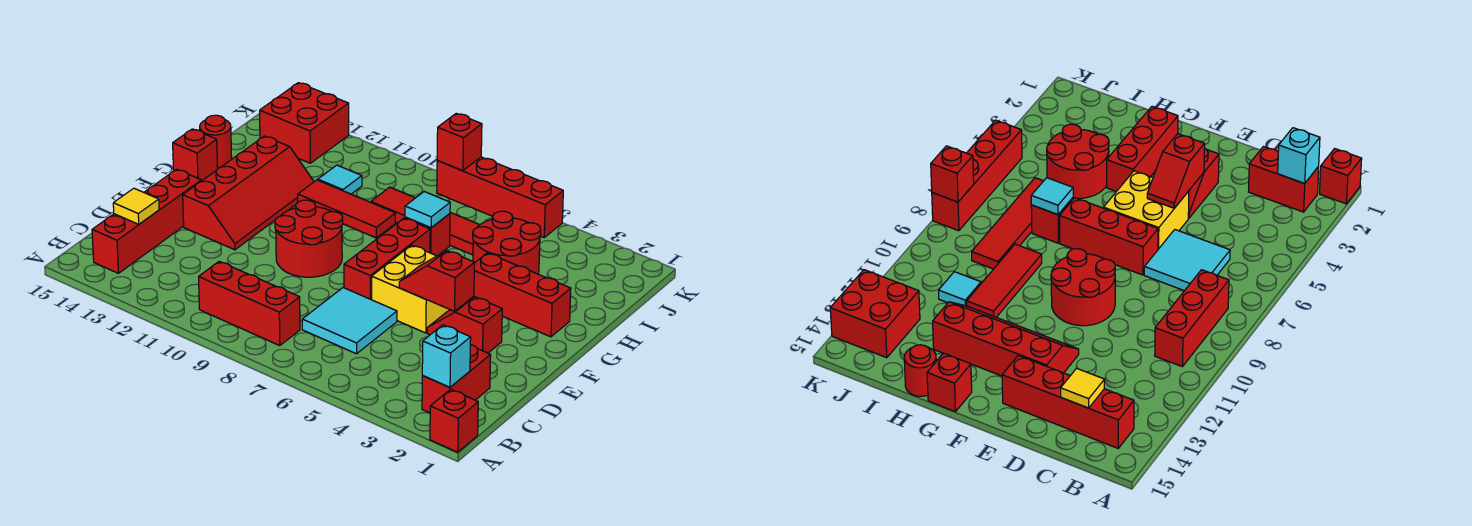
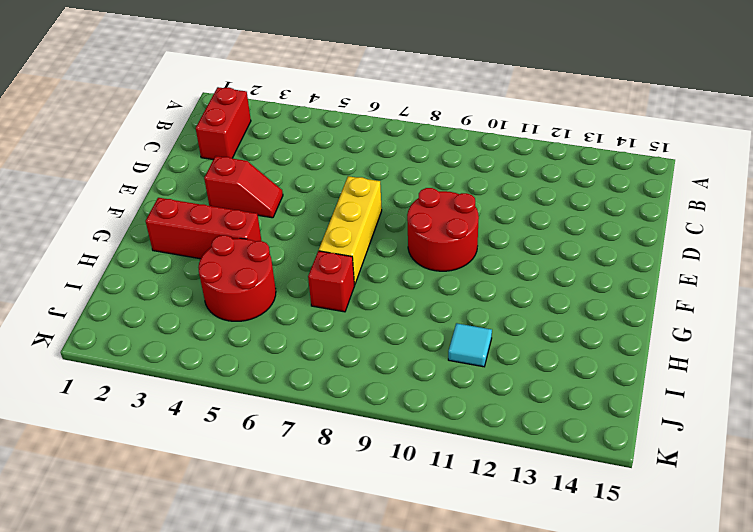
yellow 1x3 brick [319,176,382,285] -> red 1x3 brick [344,218,430,300]
none -> red 1x1 brick [430,389,478,452]
none -> red 1x3 brick [199,262,300,346]
none -> red 1x4 brick [92,169,201,273]

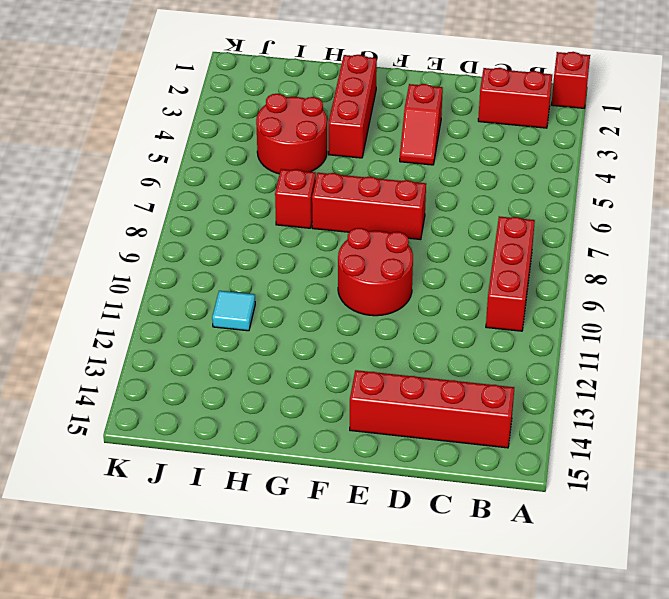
none -> cyan 2x2 tile [302,288,397,354]
none -> yellow 2x2 brick [372,245,450,333]
none -> red 2x4 slope [183,136,314,250]

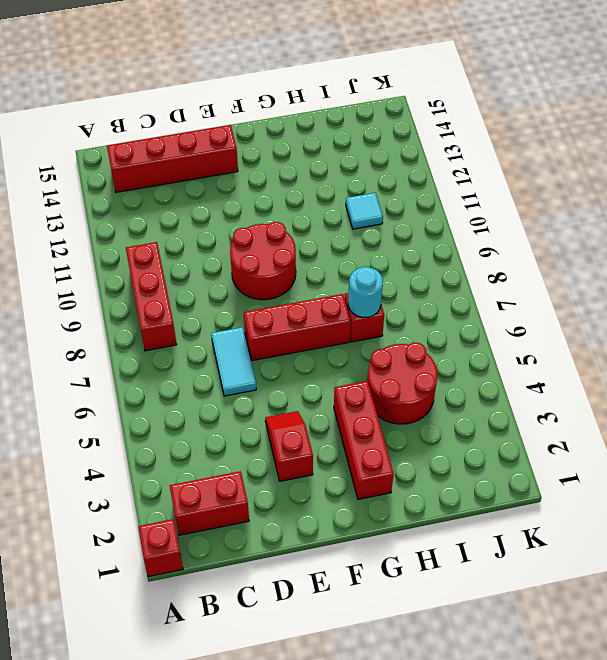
cyan 1x2 tile [211,327,256,396] -> cyan 2x2 tile [302,288,397,354]
cyan 1x1 round brick [348,267,383,317] -> cyan 1x1 tile [405,192,450,228]
none -> yellow 2x2 brick [372,245,450,333]
none -> red 2x4 slope [183,136,314,250]
none -> red 1x1 brick [173,129,218,181]

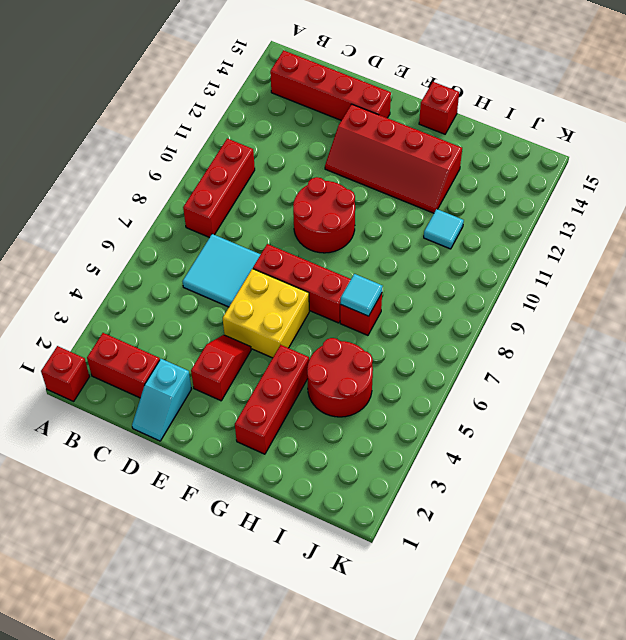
cyan 1x2 slope [132,359,191,441] -> none
none -> red 1x3 tile [298,180,395,238]
none -> red 1x1 round brick [200,115,232,167]
none -> red 1x4 tile [371,187,479,255]

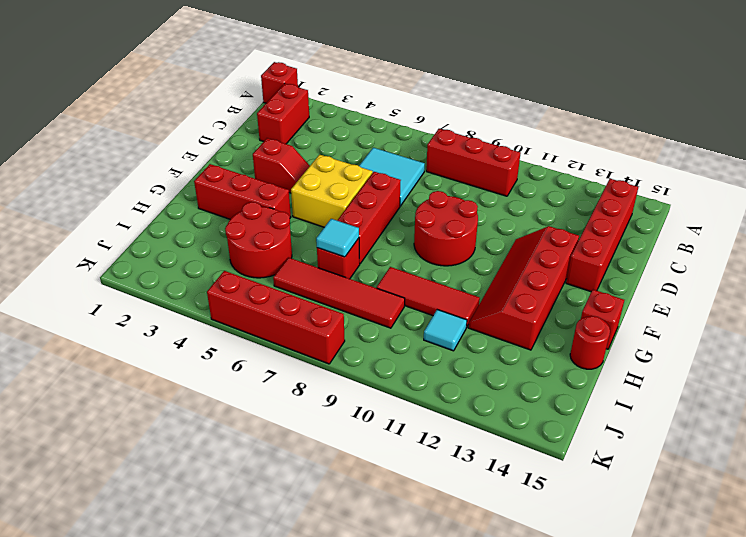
none -> red 2x2 brick [260,83,349,163]
none -> cyan 1x1 brick [422,325,471,387]
none -> yellow 1x1 tile [113,188,159,224]

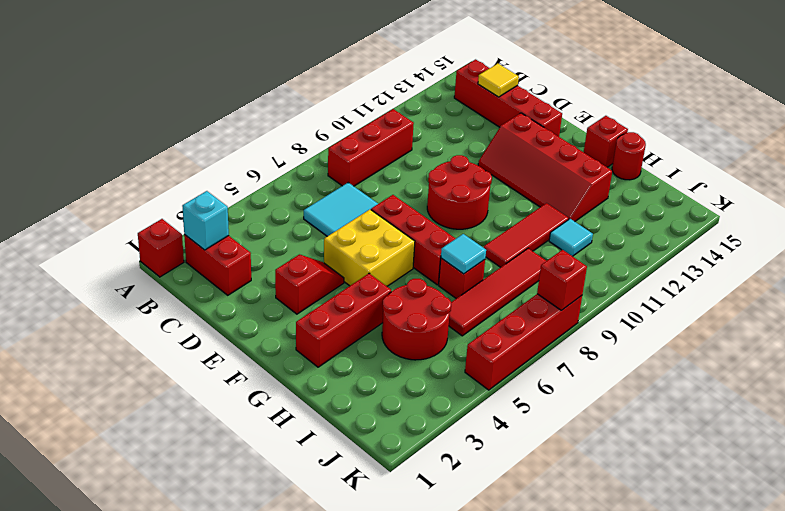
none -> red 2x2 brick [260,83,349,163]
none -> red 1x2 slope [399,251,475,311]

